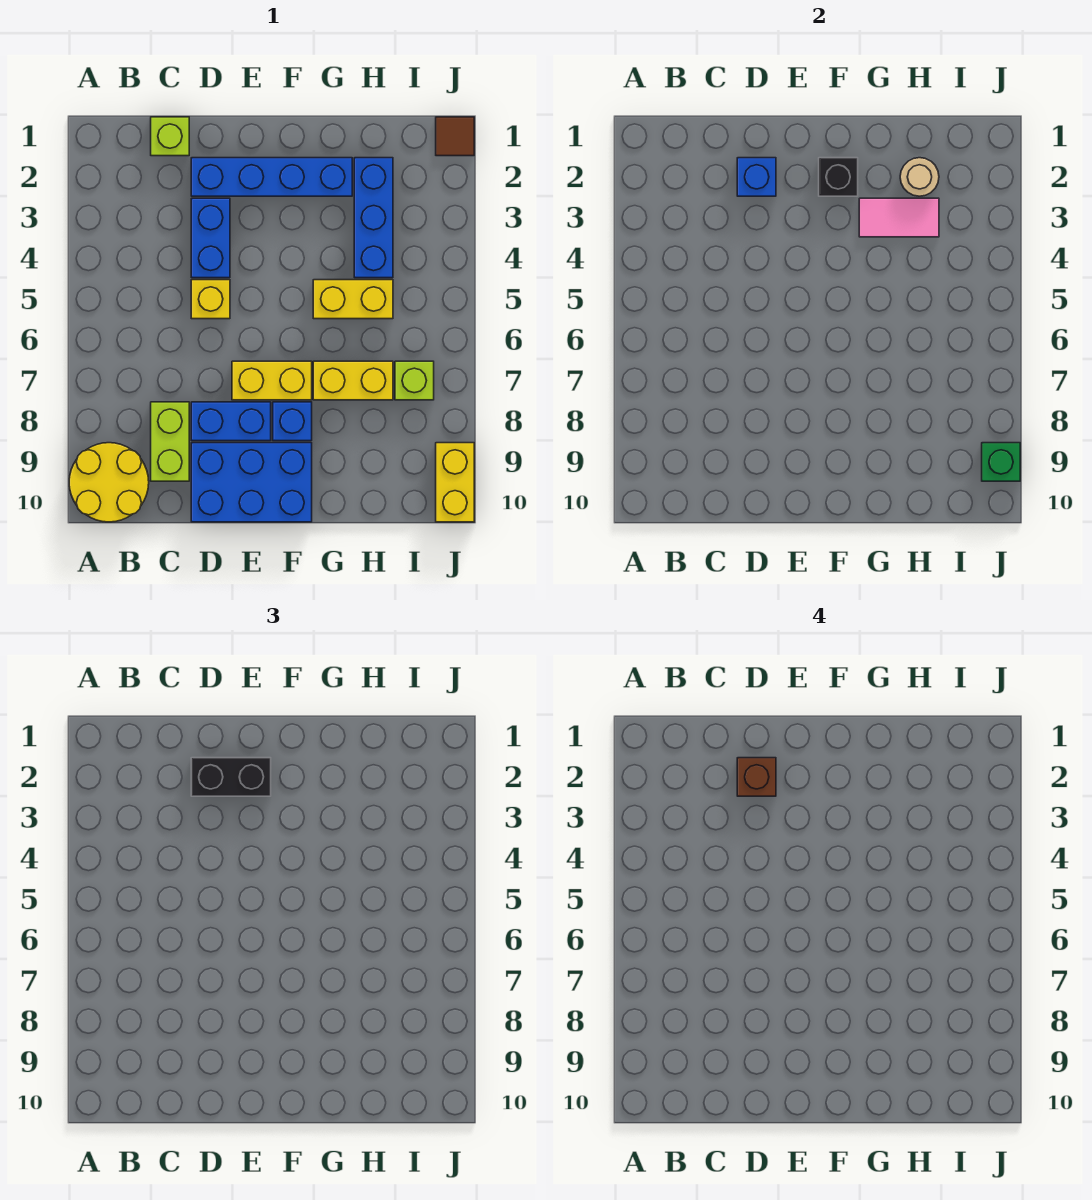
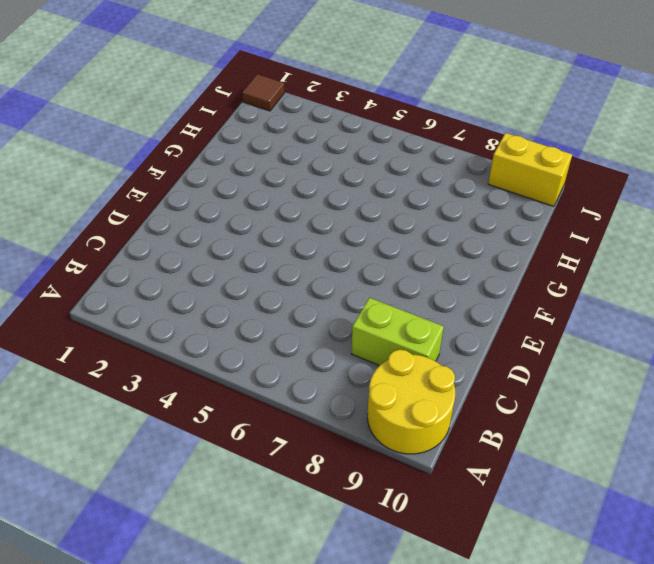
none -> lime 1x1 brick [151,117,189,156]
none -> blue 1x4 brick [191,158,352,196]
none -> blue 1x2 brick [191,198,230,278]

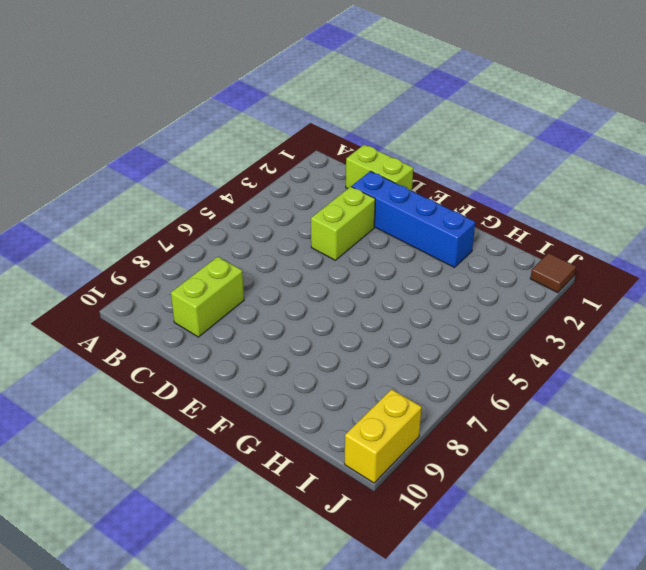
lime 1x2 brick [346,145,413,191] -> lime 1x1 brick [151,117,189,156]
lime 1x2 brick [311,187,375,260] -> blue 1x2 brick [191,198,230,278]
none -> yellow 2x2 round brick [69,443,149,522]
none -> yellow 1x1 brick [191,280,230,319]
none -> blue 1x2 brick [191,402,271,441]

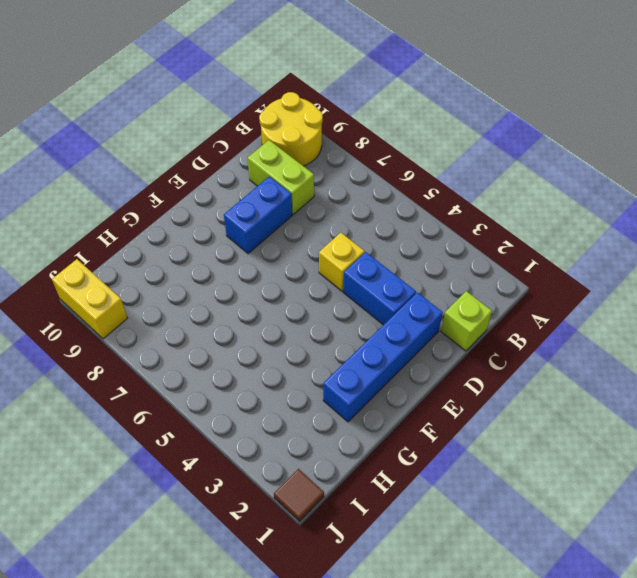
none -> blue 2x3 brick [191,443,312,522]
none -> yellow 1x2 brick [232,361,312,400]
none -> blue 1x1 brick [273,402,312,441]

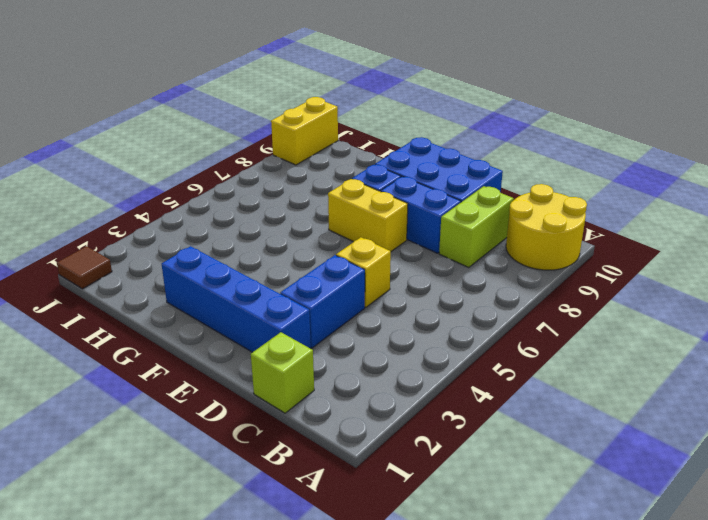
none -> yellow 1x2 brick [313,280,393,319]
none -> yellow 1x2 brick [313,361,393,400]
none -> blue 1x3 brick [354,158,393,278]

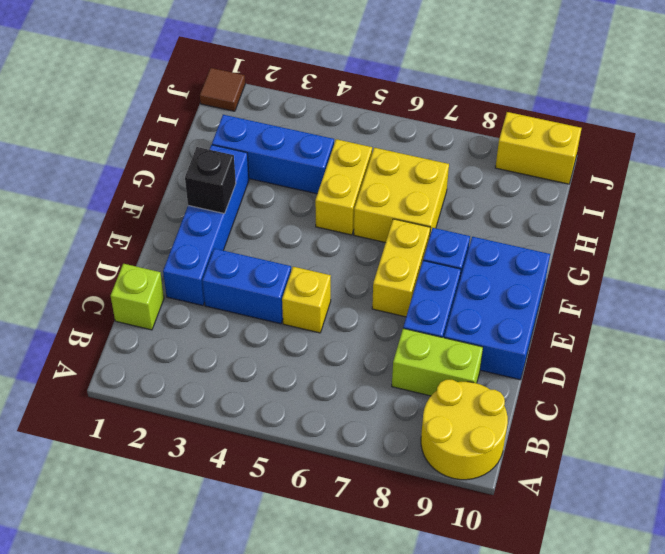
yellow 2x2 brick [354,148,449,243] -> yellow 1x2 brick [313,361,393,400]
none -> lime 1x1 brick [395,361,434,400]
none -> blue 1x1 brick [737,158,776,196]
none -> pink 1x2 tile [859,198,939,237]

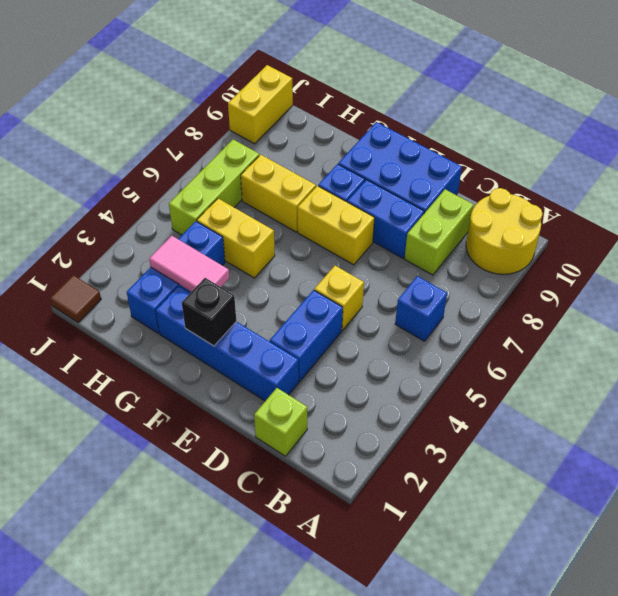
blue 1x1 brick [395,276,447,341] -> blue 1x1 brick moved to [737,158,776,196]
lime 1x3 brick [169,139,259,235] -> lime 1x1 brick [395,361,434,400]
none -> tan 1x1 round brick [900,158,939,196]
none -> green 1x1 brick [982,443,1020,481]
none -> black 1x2 brick [191,758,271,796]

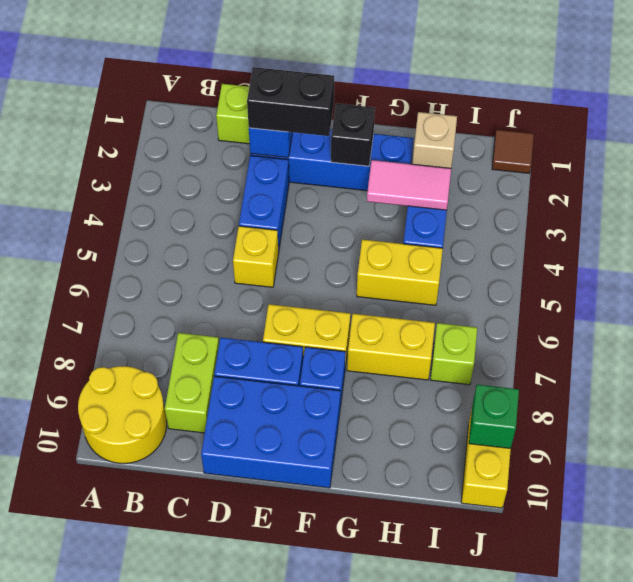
tan 1x1 brick [412,112,457,168] -> tan 1x1 round brick [900,158,939,196]
none -> brown 1x1 brick [737,758,776,796]

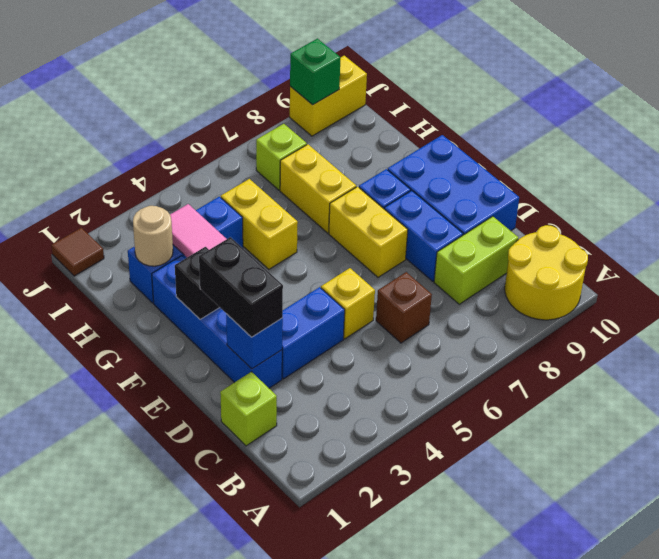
brown 1x1 brick [376,272,432,343] -> brown 1x1 brick moved to [737,758,776,796]

